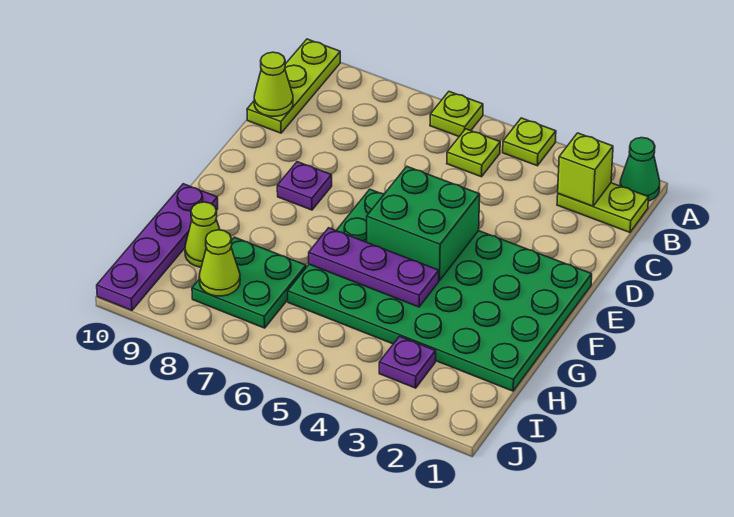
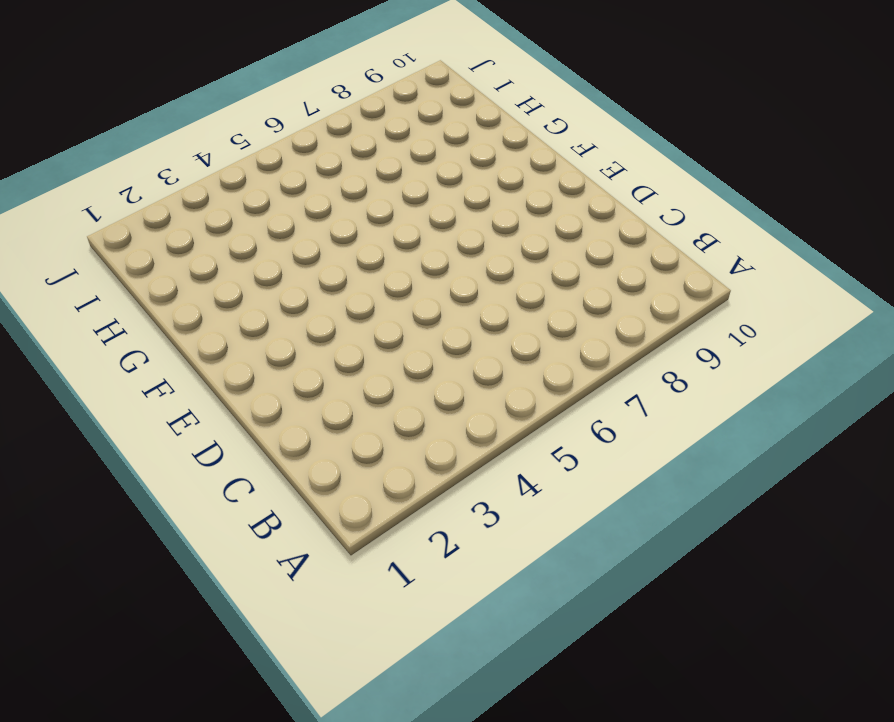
none -> green 1x1 cone [620,138,660,201]
none -> lime 1x1 plate [503,118,556,166]
none -> lime 1x1 plate [430,92,483,136]

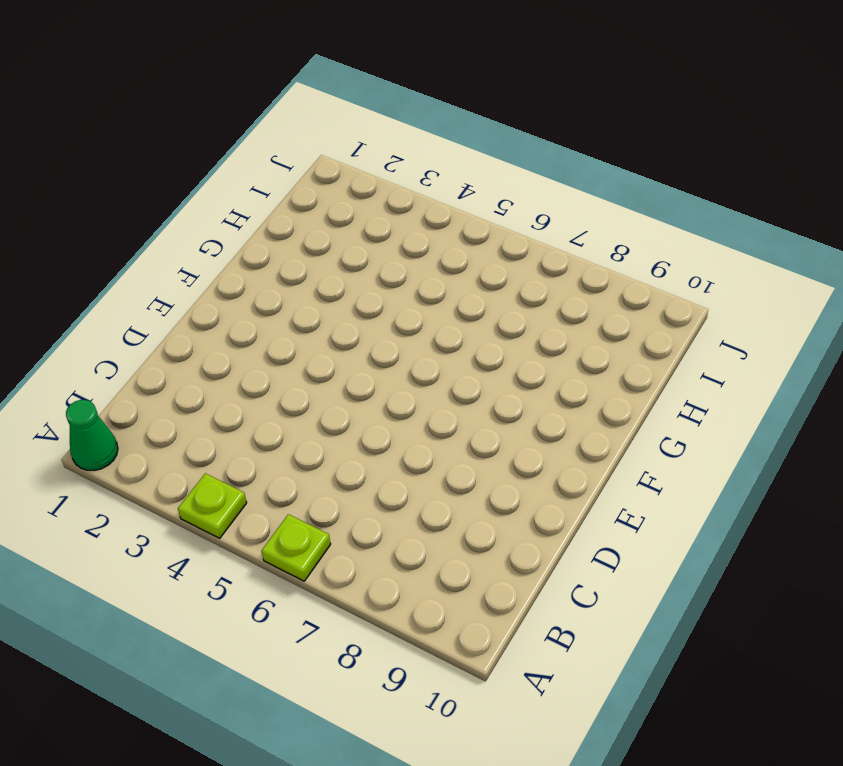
none -> lime 1x3 plate [247,39,340,133]
none -> lime 1x2 plate [557,183,649,232]
none -> lime 1x1 plate [447,129,500,177]

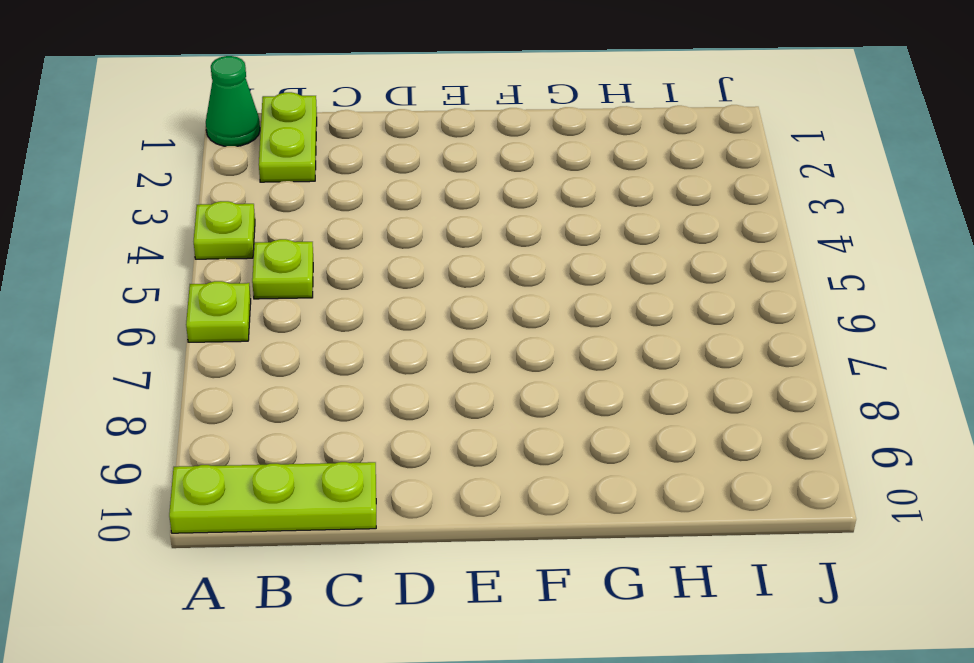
none -> green 4x6 plate [288,189,592,391]
none -> purple 1x1 plate [277,162,332,210]
none -> purple 1x4 plate [97,184,218,310]

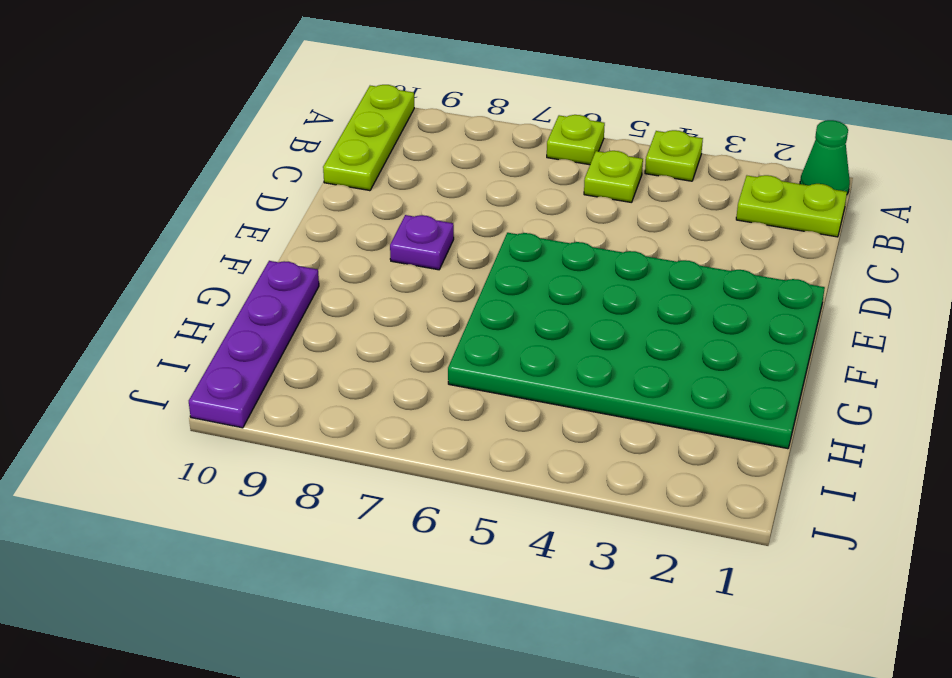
none -> green 2x2 plate [192,237,306,328]
none -> lime 1x1 cone [185,202,220,267]
none -> purple 1x1 plate [379,336,436,388]

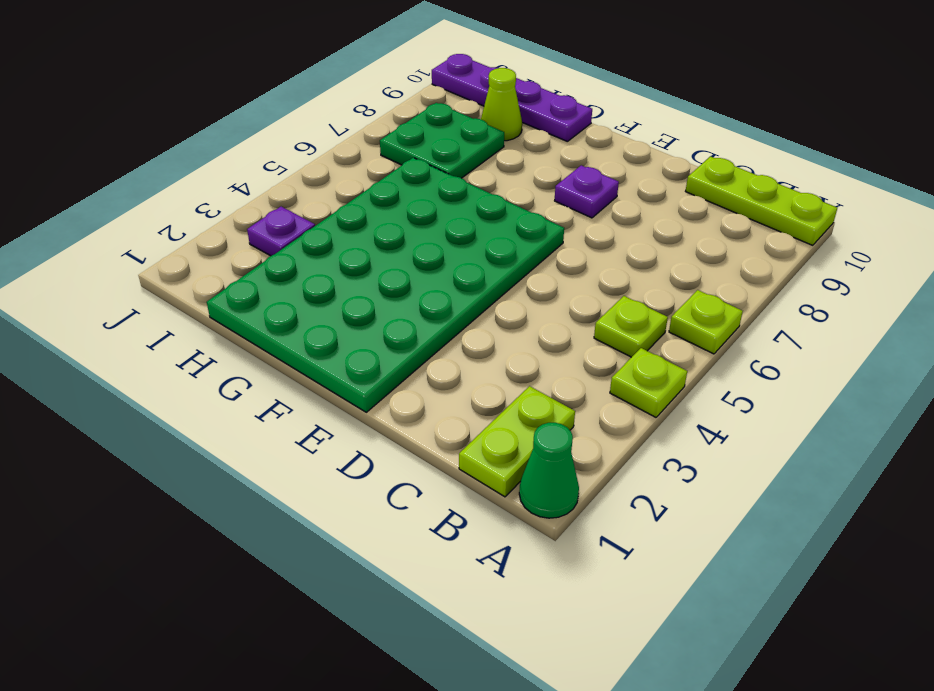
none -> lime 1x1 brick [558,133,613,206]
none -> lime 1x1 cone [254,52,293,116]
none -> green 2x2 brick [367,167,480,281]

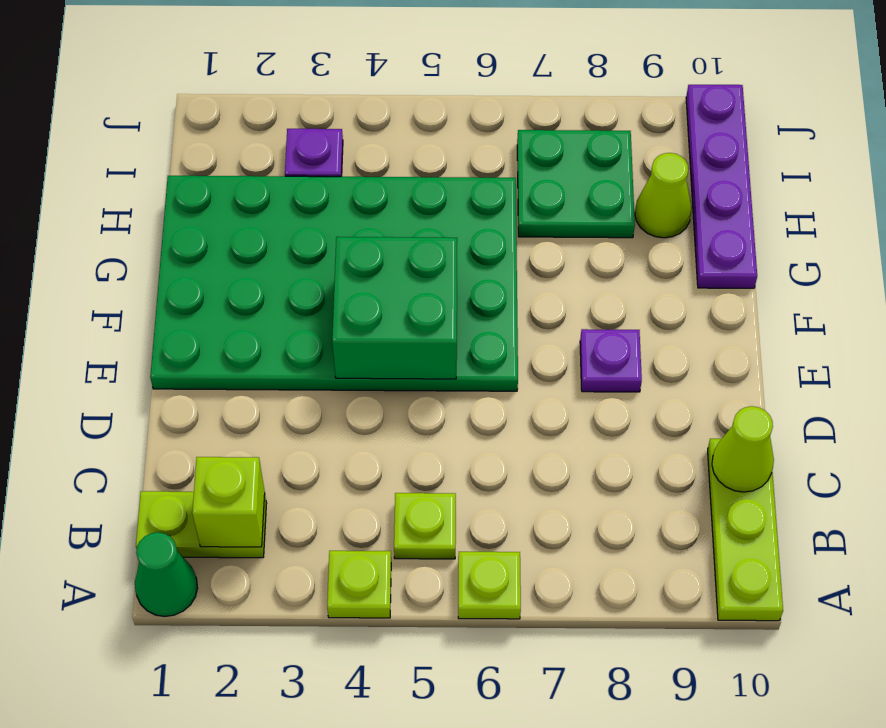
none -> purple 1x3 plate [309,228,439,307]
none -> lime 1x1 cone [199,230,240,296]

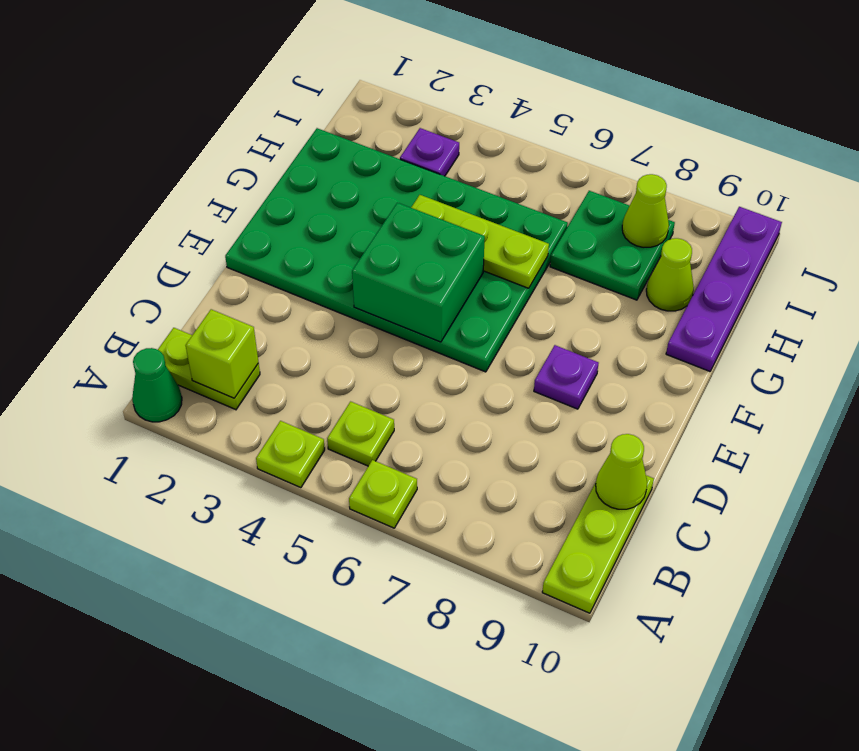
lime 1x3 plate [411,195,549,288] -> purple 1x3 plate [309,228,439,307]

